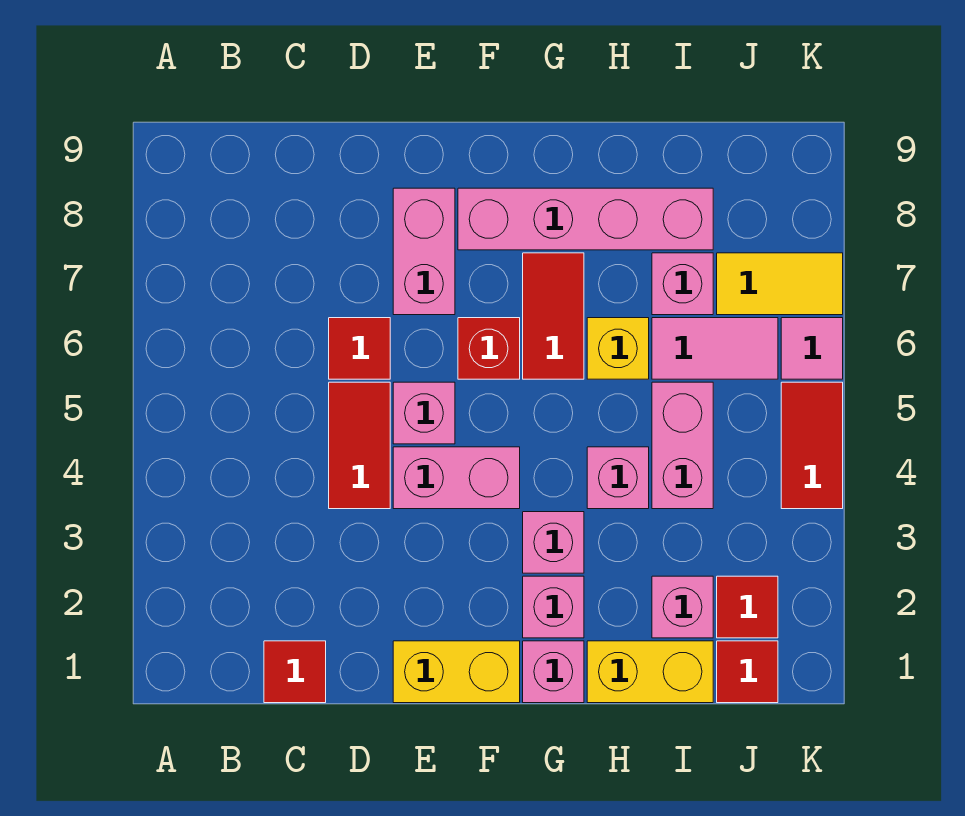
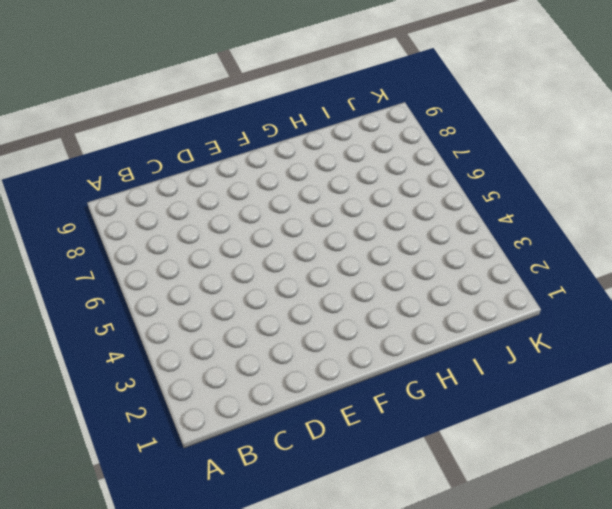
none -> red 1x1 tile [264,641,326,703]
none -> red 1x2 tile [329,382,390,509]
none -> red 1x1 tile [329,318,390,379]

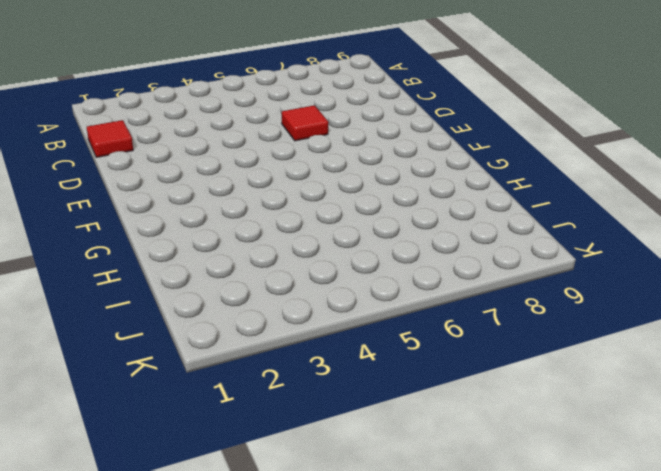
none -> red 1x2 tile [329,382,390,509]
none -> yellow 1x2 brick [393,641,520,703]
none -> pink 1x2 brick [393,447,520,509]

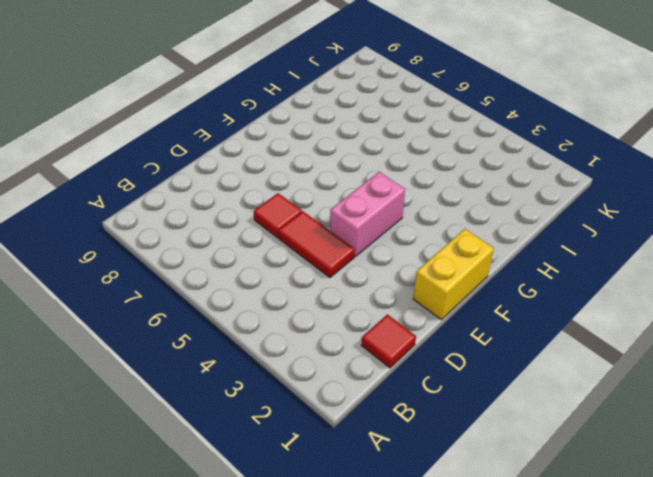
none -> pink 1x1 brick [393,382,455,444]
none -> pink 1x2 brick [393,188,455,315]
none -> red 1x1 brick [458,318,520,379]

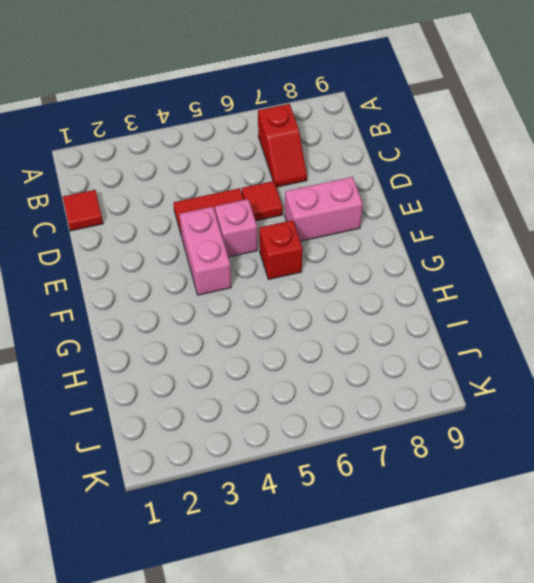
red 1x2 slope [258,104,307,187] -> none
none -> yellow 1x2 brick [393,641,520,703]
none -> pink 1x4 brick [458,188,713,250]
none -> pink 1x1 brick [523,641,584,703]

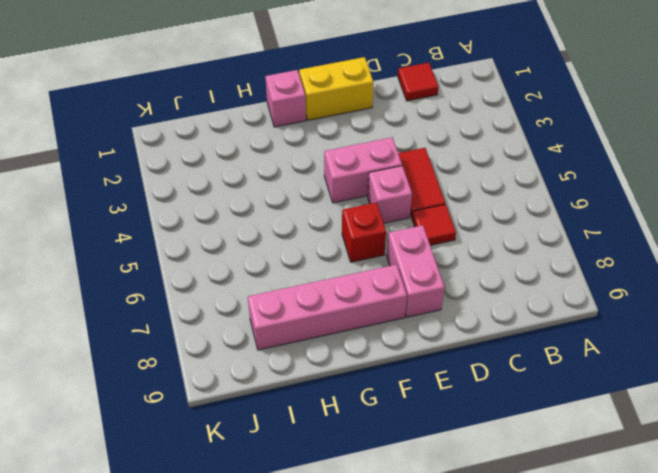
none -> pink 1x1 brick [523,576,584,638]
none -> pink 1x1 brick [523,512,584,573]
none -> red 1x2 tile [523,253,584,379]

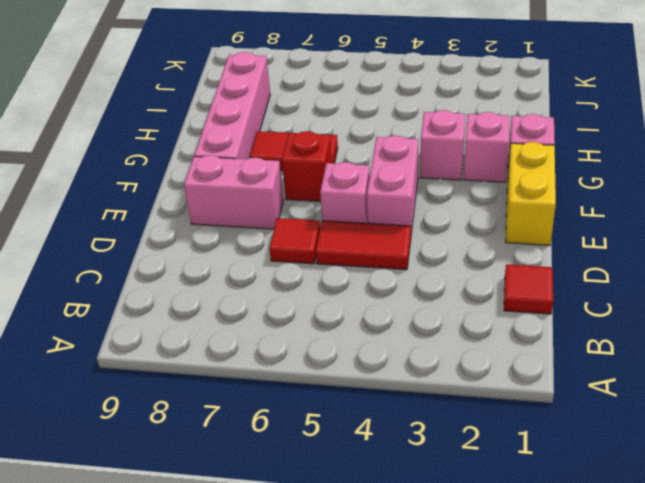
none -> yellow 1x2 brick [587,641,713,703]
none -> pink 1x1 brick [587,447,649,509]
none -> yellow 1x1 brick [587,318,649,379]

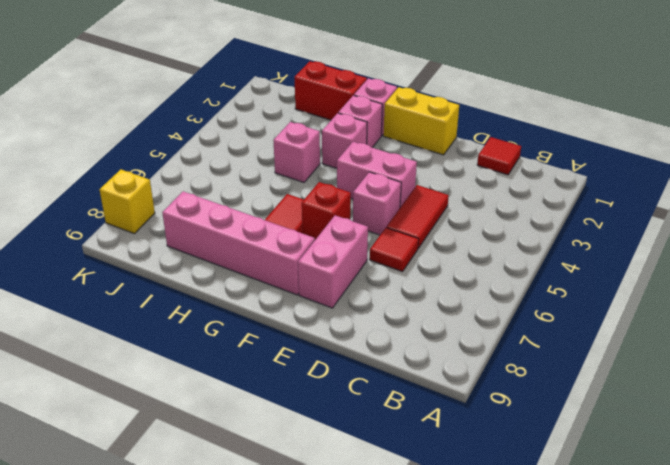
red 1x2 brick [295,61,367,120] -> yellow 1x2 brick [587,641,713,703]
yellow 1x1 brick [99,169,155,234] -> yellow 1x1 brick moved to [587,318,649,379]
none -> pink 1x1 brick [652,576,713,638]
none -> pink 1x2 brick [652,382,713,509]
none -> pink 1x2 tile [652,318,778,379]

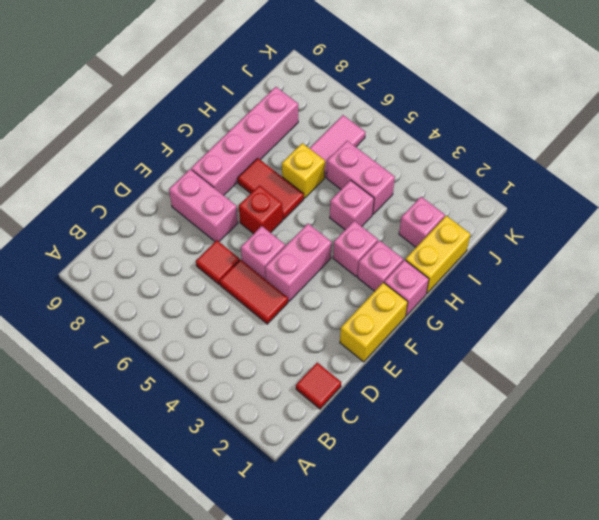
none -> pink 1x1 brick [652,253,713,315]
none -> red 1x1 tile [717,641,778,703]
none -> red 1x1 tile [717,576,778,638]

